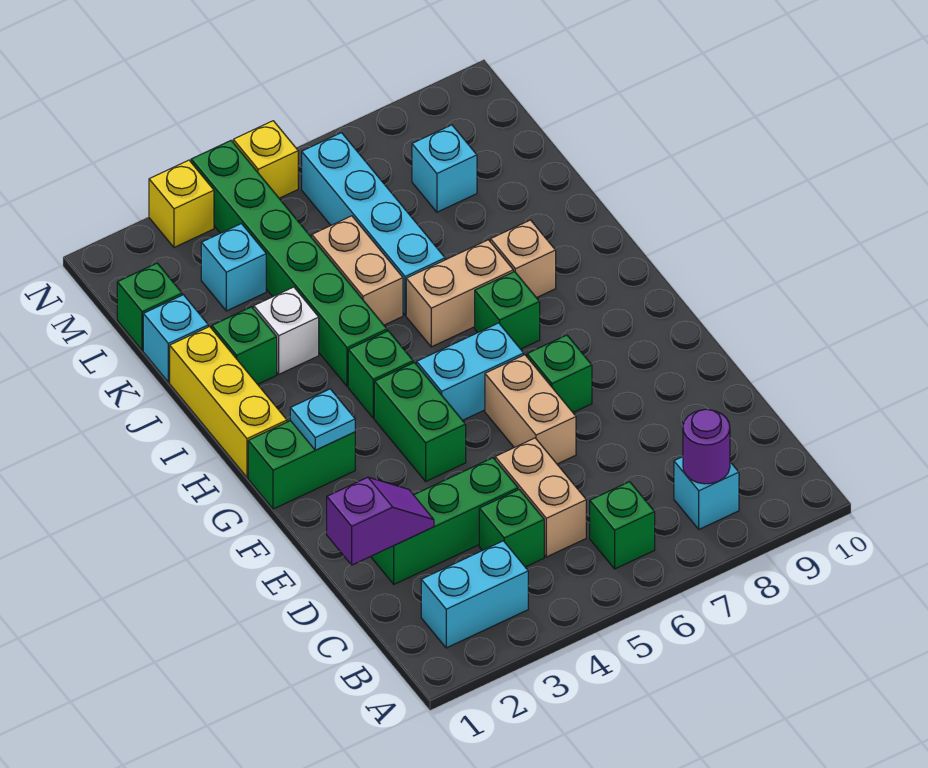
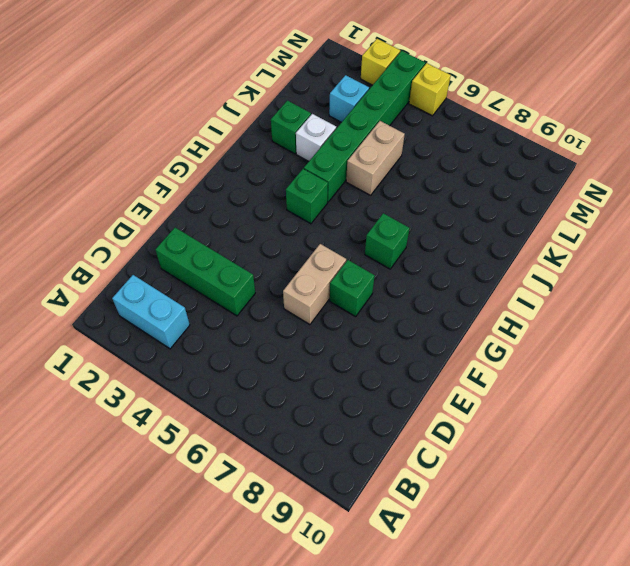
none -> green 1x1 brick [590,482,655,569]
none -> cyan 1x1 brick [674,457,739,529]
none -> green 1x1 brick [479,490,544,567]
none -> tan 1x2 brick [495,438,586,557]

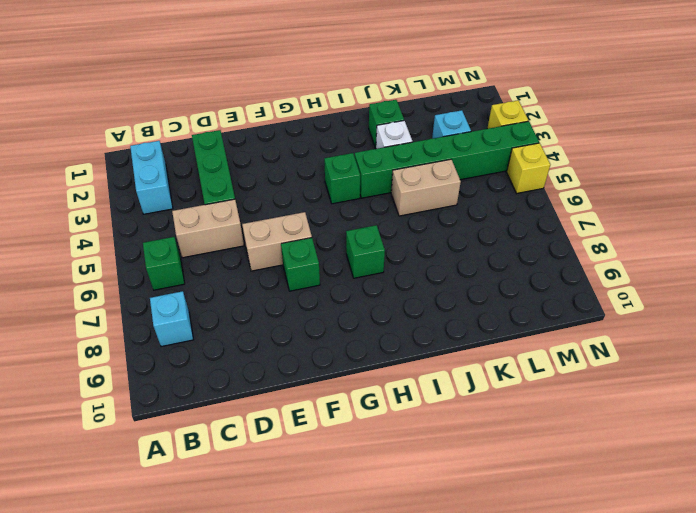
none -> green 1x1 brick [479,490,544,567]
none -> green 1x2 brick [374,363,466,481]
none -> green 1x2 brick [248,421,355,509]
none -> cyan 1x2 brick [417,323,524,420]

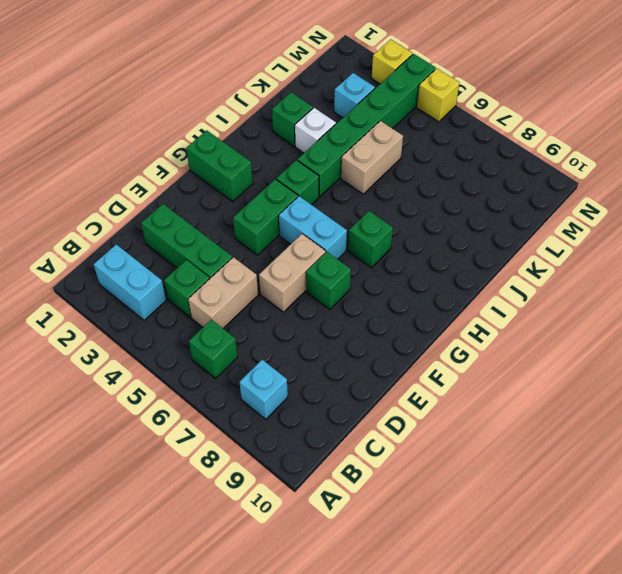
none -> yellow 1x3 brick [170,327,287,477]
none -> tan 1x2 brick [406,240,513,347]
none -> tan 1x1 brick [490,220,556,298]
none -> cyan 1x4 brick [302,133,445,315]

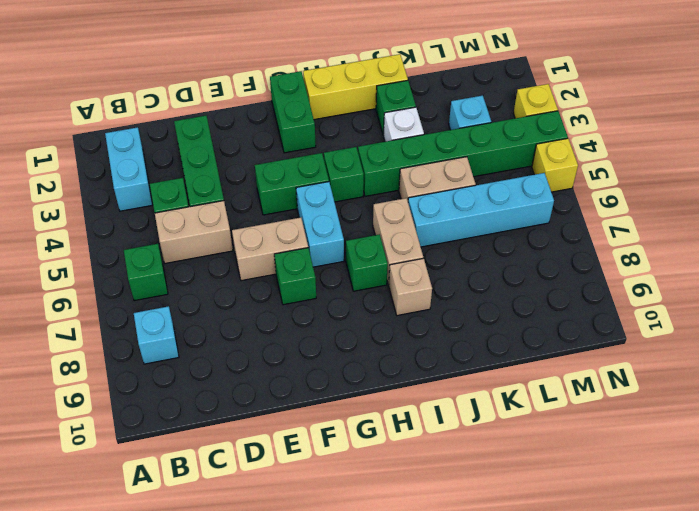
none -> cyan 1x1 brick [143,295,208,382]
none -> green 1x1 brick [117,263,182,350]
none -> cyan 1x1 brick [412,125,477,212]
none -> purple 1x1 round brick [683,409,730,484]

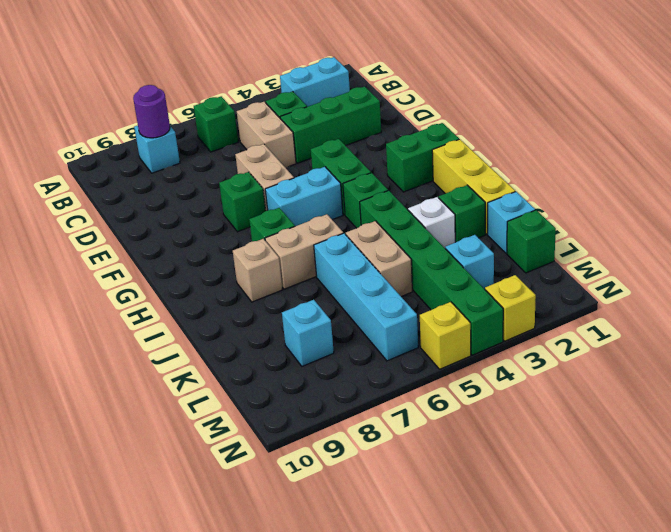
none -> purple 1x2 slope [327,477,434,565]
none -> cyan 1x1 plate [290,389,355,450]

